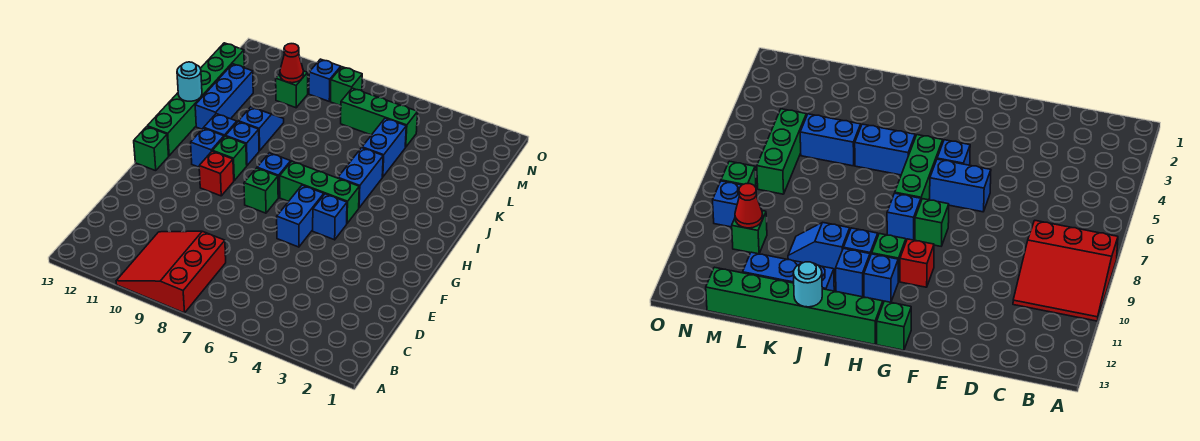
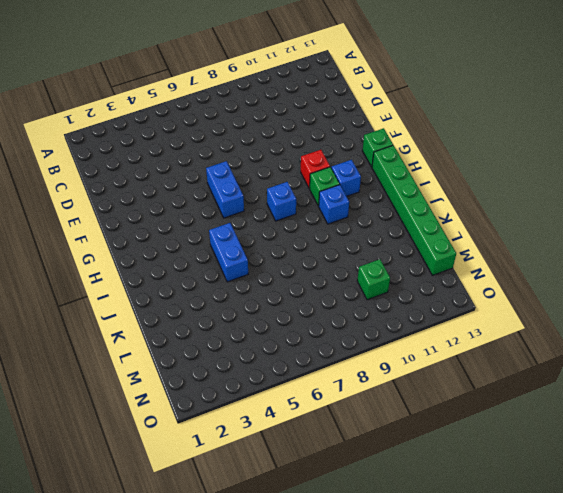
none -> red 3x3 slope [116,231,226,313]
none -> blue 1x1 brick [313,194,347,240]
none -> green 1x1 brick [244,168,279,213]

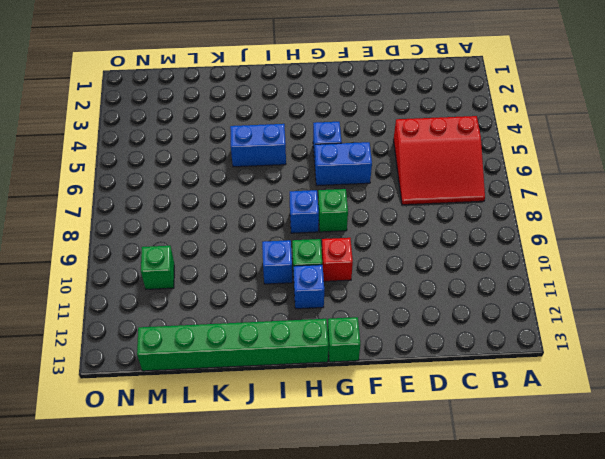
red 3x3 slope [393,116,485,205] -> red 3x3 slope moved to [116,231,226,313]
none -> green 1x3 brick [280,161,359,223]
none -> blue 1x1 brick [204,114,237,137]
none -> blue 1x2 slope [238,107,284,151]

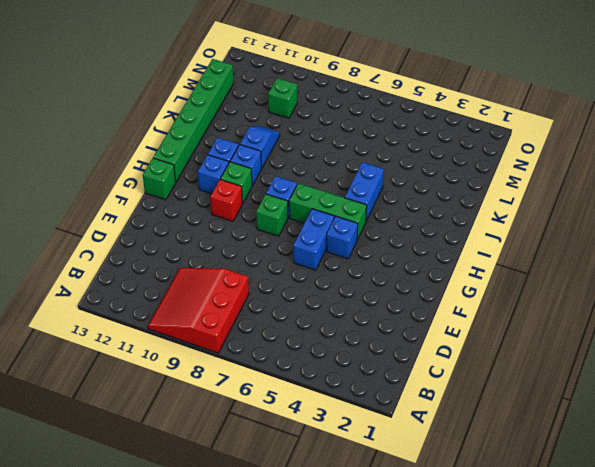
none -> blue 1x3 brick [195,64,253,129]
none -> blue 1x2 brick [362,118,406,177]
none -> green 1x3 brick [341,88,418,147]

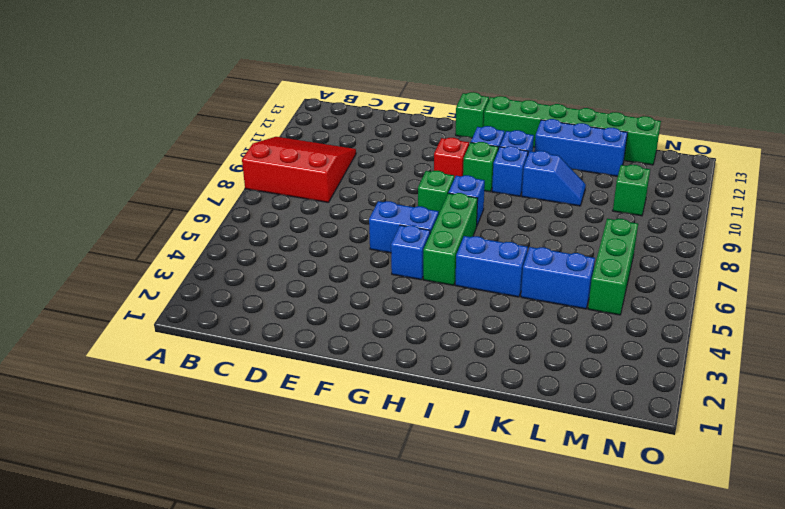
none -> green 1x1 brick [330,67,362,106]
none -> blue 1x1 brick [309,59,341,101]
none -> cyan 1x1 round brick [177,62,202,101]

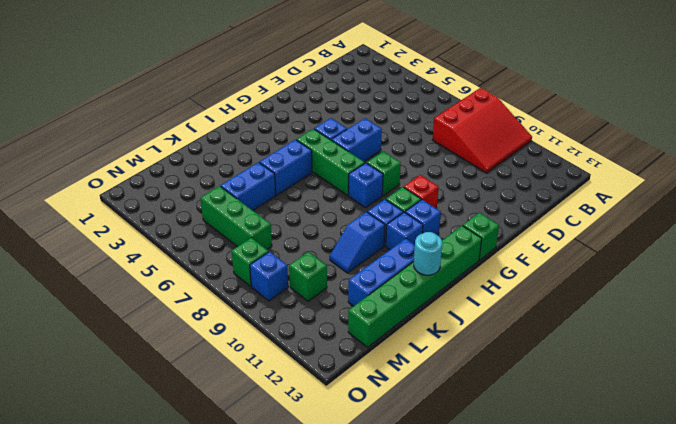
none -> red 1x1 cone [280,44,303,83]

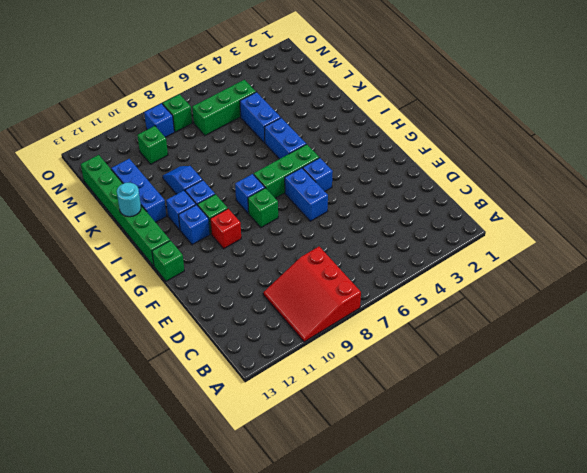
none -> red 1x1 cone [280,44,303,83]

